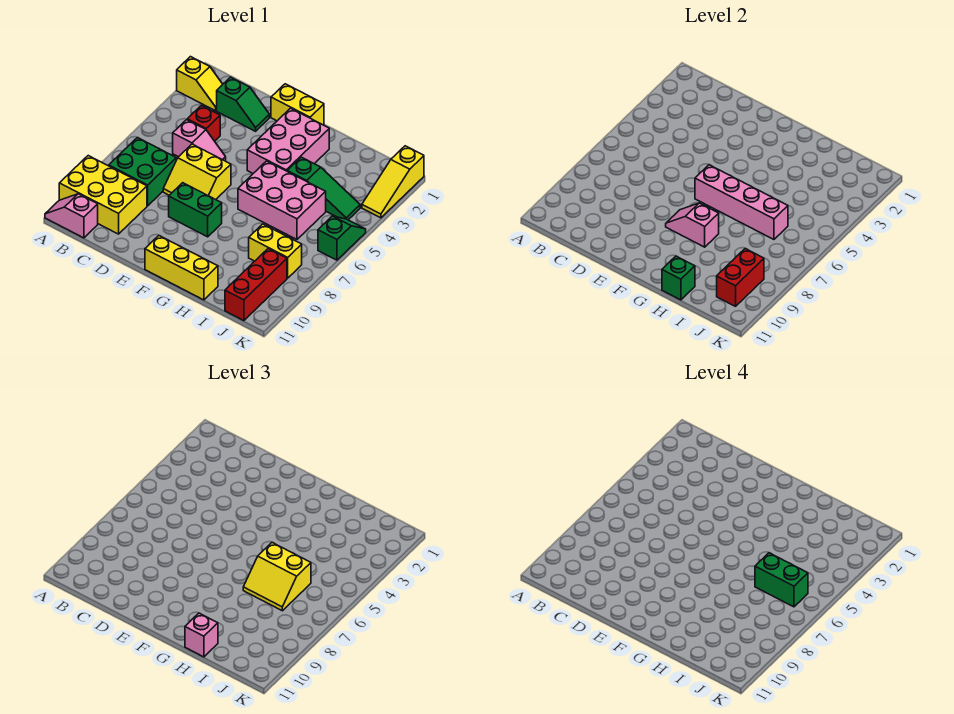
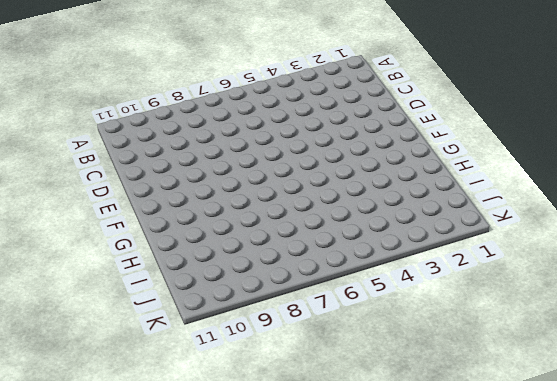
none -> yellow 1x2 slope [177,57,223,111]
none -> yellow 2x3 brick [59,156,147,234]
none -> pink 1x2 slope [45,194,98,238]

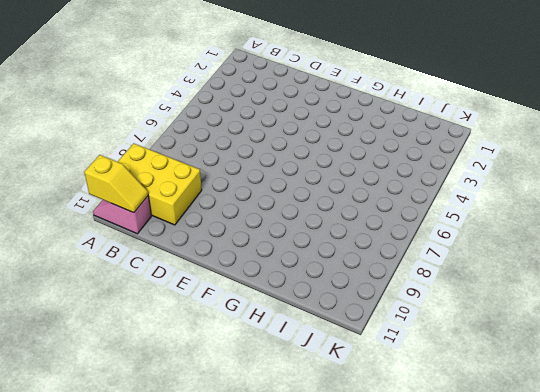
yellow 1x2 slope [84,155,148,213] -> yellow 1x2 slope moved to [177,57,223,111]
none -> green 2x2 brick [109,138,176,206]
none -> green 1x2 slope [217,77,269,131]
none -> red 1x1 brick [187,105,220,141]

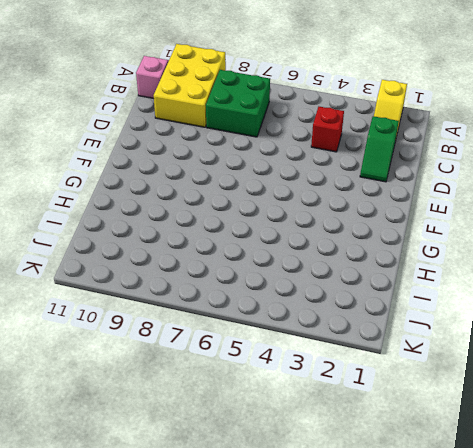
none -> pink 1x2 slope [173,120,226,161]
none -> yellow 2x2 slope [163,144,231,200]
none -> yellow 1x2 brick [271,84,324,125]

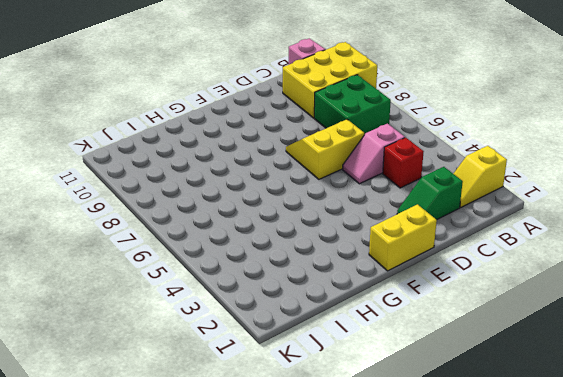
none -> green 1x2 brick [169,183,222,237]
none -> pink 2x3 brick [247,108,329,173]
none -> yellow 1x3 brick [145,236,218,300]

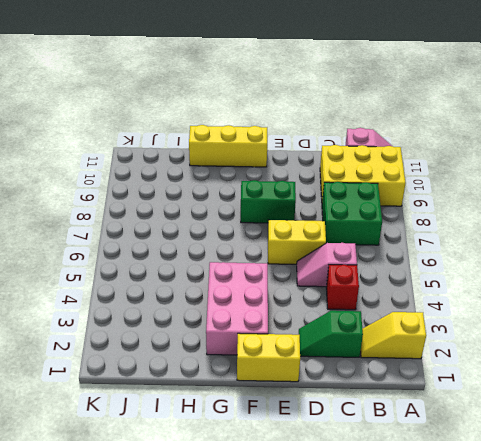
none -> pink 2x3 brick [238,161,326,239]
none -> green 1x3 slope [287,157,360,220]
none -> yellow 1x2 brick [249,224,302,278]

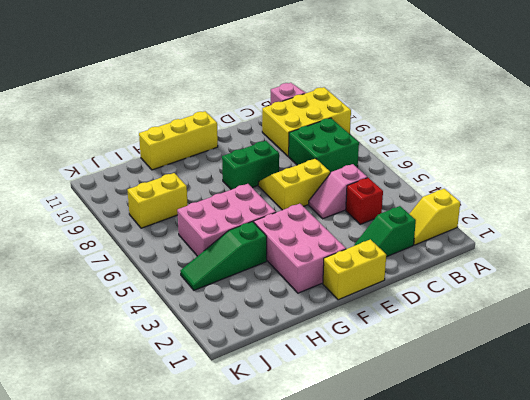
none -> red 1x3 brick [225,249,287,321]
none -> yellow 1x3 slope [362,146,424,218]
none -> green 1x2 slope [318,216,366,260]

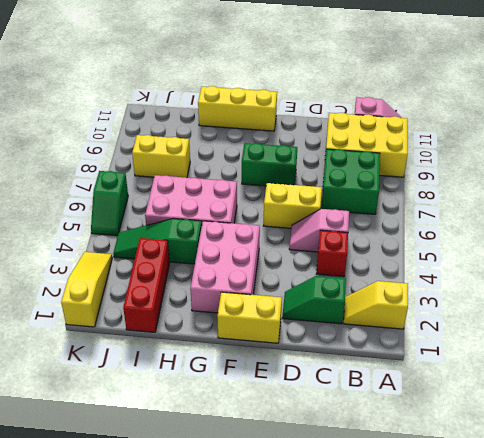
red 1x3 brick [123,238,170,332] -> red 1x3 brick moved to [225,249,287,321]
none -> pink 1x4 brick [695,165,788,239]
none -> pink 1x2 slope [666,203,719,247]
none -> green 1x1 brick [662,256,695,300]

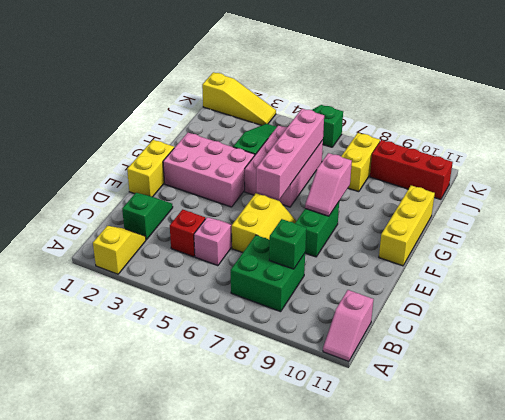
green 1x1 brick [269,219,306,269] -> green 1x1 brick moved to [662,256,695,300]
none -> yellow 2x3 brick [59,156,147,234]
none -> red 1x2 brick [717,248,764,306]
none -> yellow 2x2 slope [243,542,311,611]

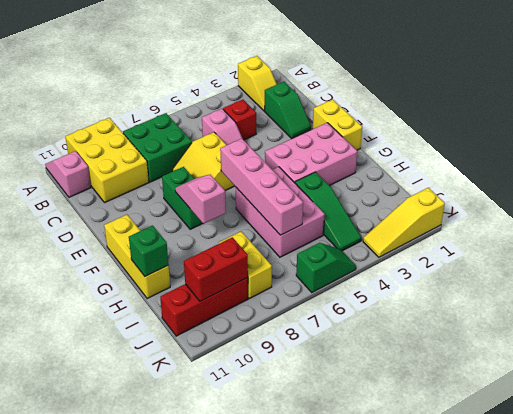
none -> yellow 2x2 slope [243,542,311,611]
none -> pink 1x1 brick [185,613,218,657]
none -> green 1x2 brick [755,553,808,607]

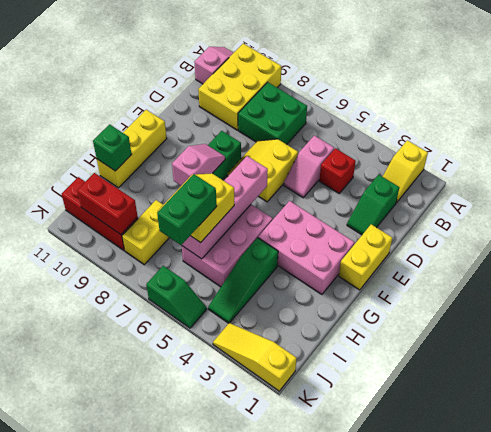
none -> pink 1x1 brick [185,613,218,657]

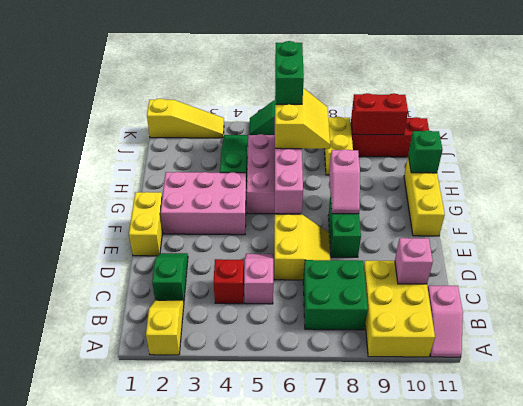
pink 1x1 brick [395,238,433,284] -> pink 1x1 brick moved to [185,613,218,657]

